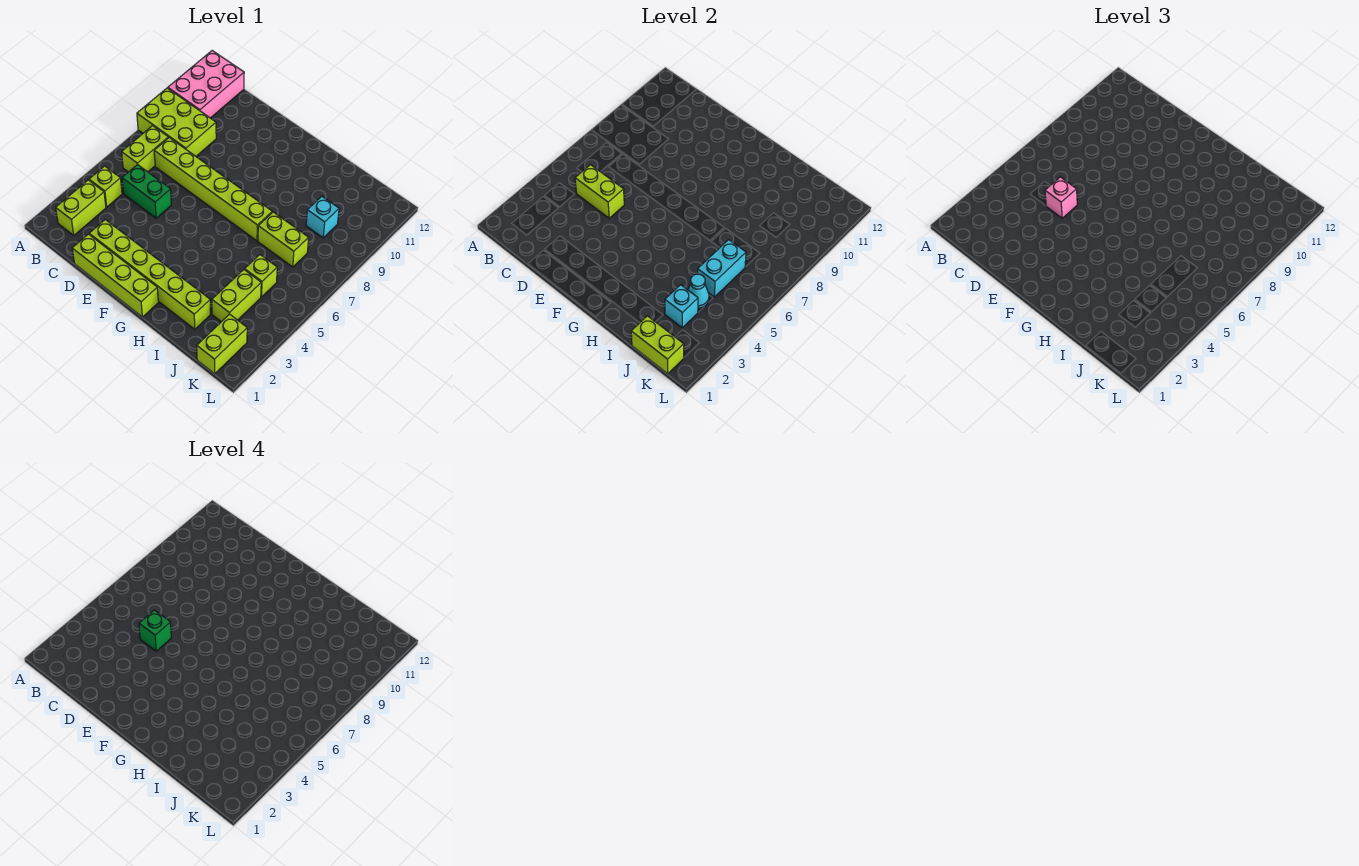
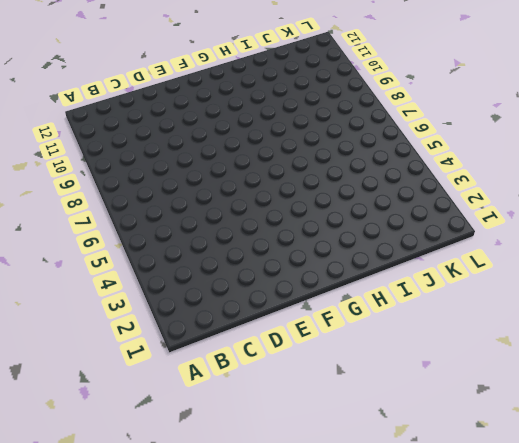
none -> lime 2x3 brick [137,88,216,156]
none -> pink 2x3 brick [168,51,244,118]
none -> lime 1x2 brick [56,180,106,235]

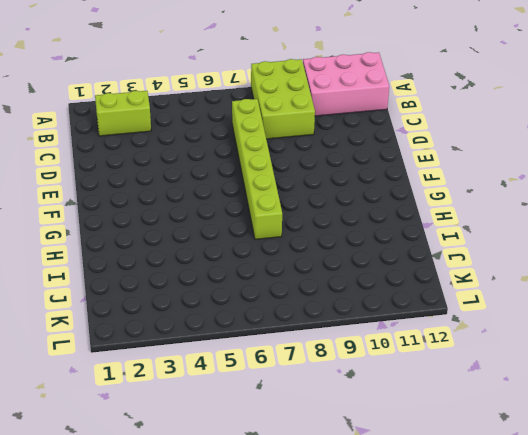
none -> lime 1x1 brick [89,166,122,207]
none -> lime 1x2 brick [122,126,168,172]
none -> green 1x2 brick [122,165,171,218]

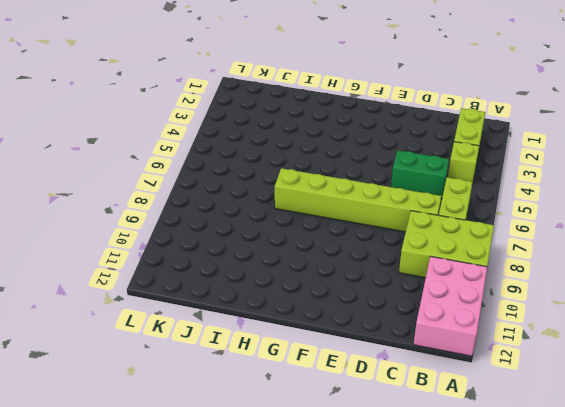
none -> lime 1x4 brick [72,234,158,317]
none -> lime 1x6 brick [89,220,210,329]
none -> lime 1x2 brick [258,212,309,267]

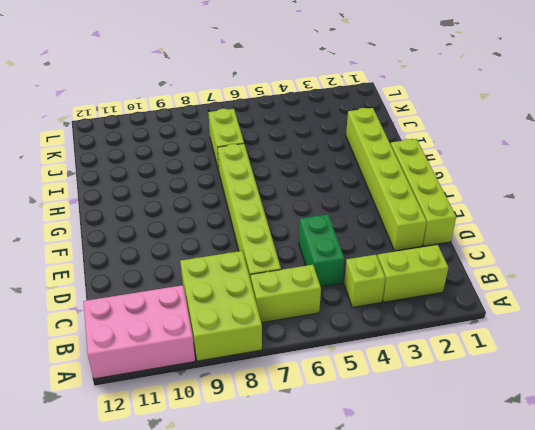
none -> lime 1x2 brick [212,270,261,322]
none -> lime 1x1 brick [245,255,277,297]
none -> cyan 1x1 brick [306,196,339,238]

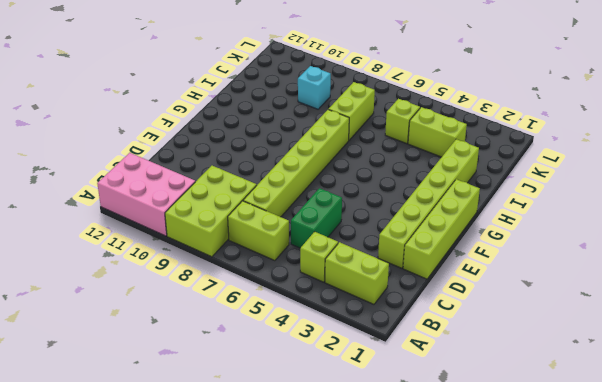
none -> lime 1x2 brick [197,314,247,374]
none -> lime 1x2 brick [575,165,624,218]
none -> lime 1x2 brick [631,316,684,374]

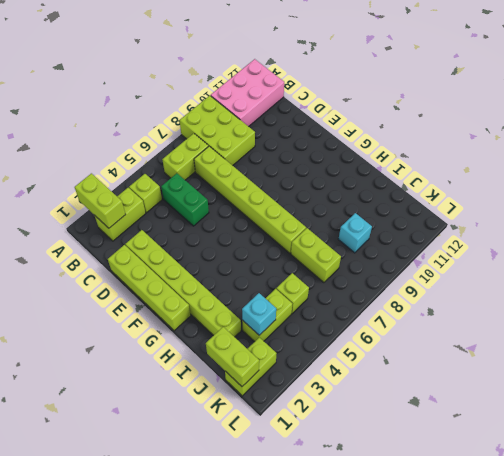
lime 1x2 brick [75,173,126,228] -> lime 1x2 brick moved to [575,165,624,218]
none -> cyan 1x1 cone [688,274,709,308]
none -> cyan 1x2 brick [698,240,746,297]
none -> pink 1x1 brick [1045,177,1077,218]

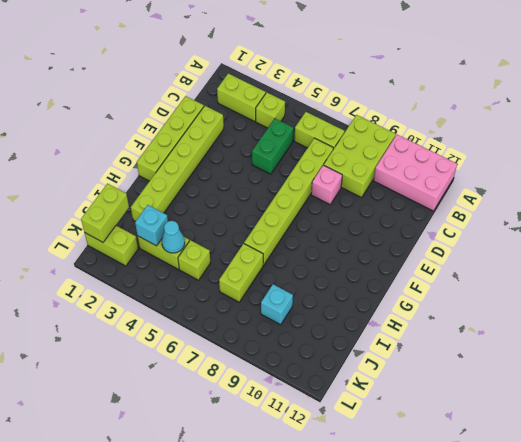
pink 1x1 brick [311,165,342,204] -> pink 1x1 brick moved to [1045,177,1077,218]
none -> lime 1x2 brick [575,165,624,218]
none -> cyan 1x2 brick [698,240,746,297]
none -> green 1x1 brick [139,610,171,651]

